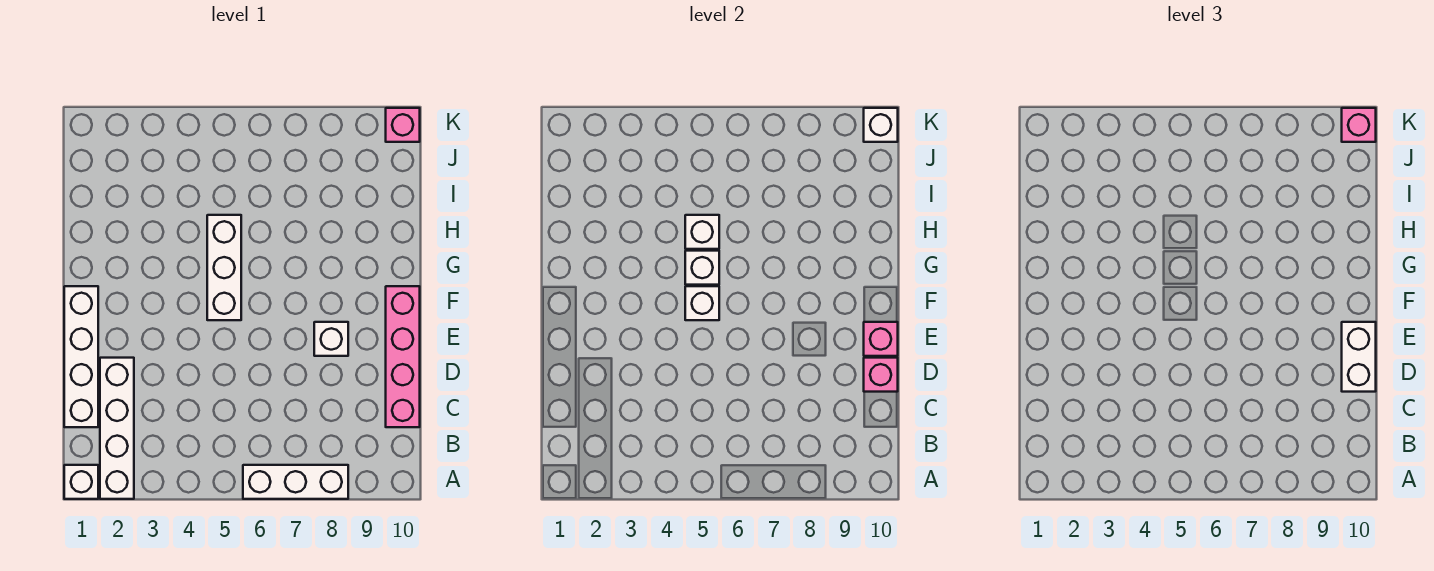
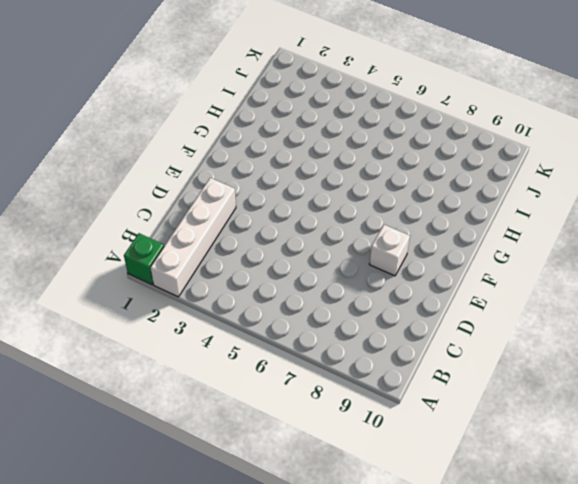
green 1x1 brick [124,233,164,285] -> white 1x1 brick [64,465,98,499]
none -> white 1x3 brick [243,465,348,499]
none -> white 1x4 brick [64,286,98,427]
none -> pink 1x4 brick [386,286,420,427]

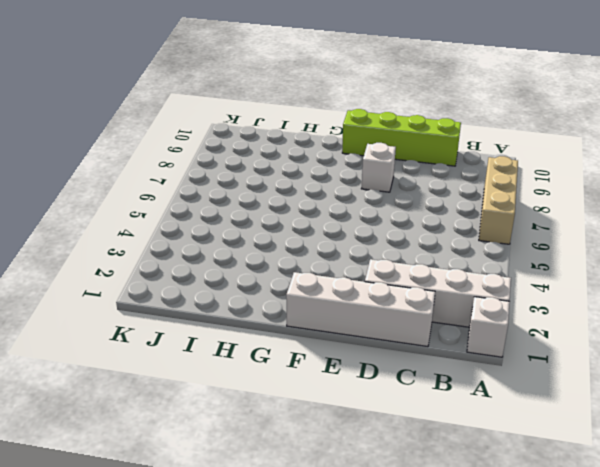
tan 1x3 brick [479,156,518,244] -> white 1x3 brick [243,465,348,499]
lime 1x4 brick [342,109,461,166] -> pink 1x4 brick [386,286,420,427]
none -> white 1x3 brick [207,215,241,320]
none -> pink 1x1 brick [386,108,420,142]
none -> pink 1x1 brick [864,358,898,392]

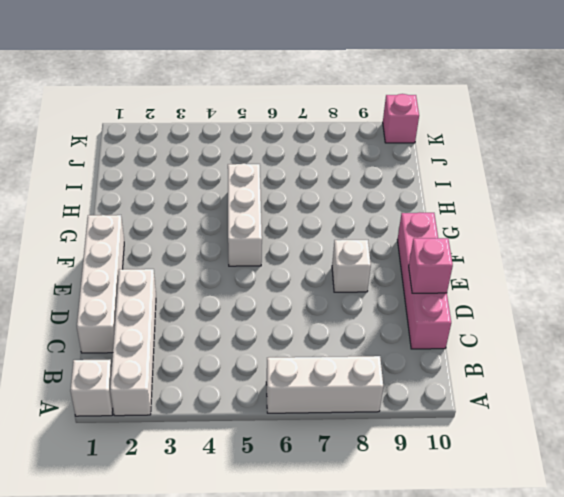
none -> pink 1x1 brick [864,322,898,356]
none -> white 1x1 brick [685,286,719,320]
none -> white 1x1 brick [685,251,719,285]

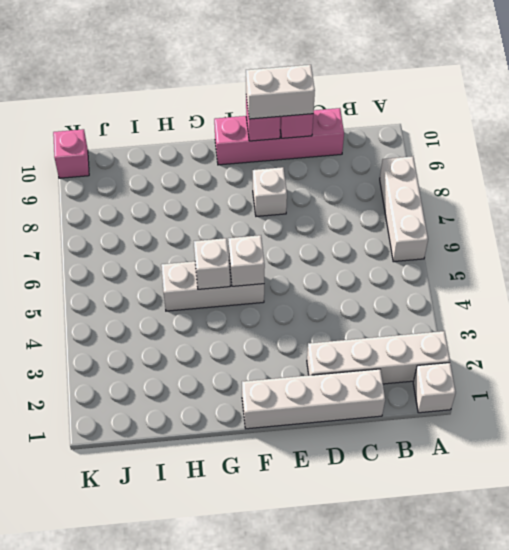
none -> white 1x1 brick [685,215,719,249]
none -> white 1x1 brick [864,108,898,142]
none -> pink 1x1 brick [1342,108,1376,142]

